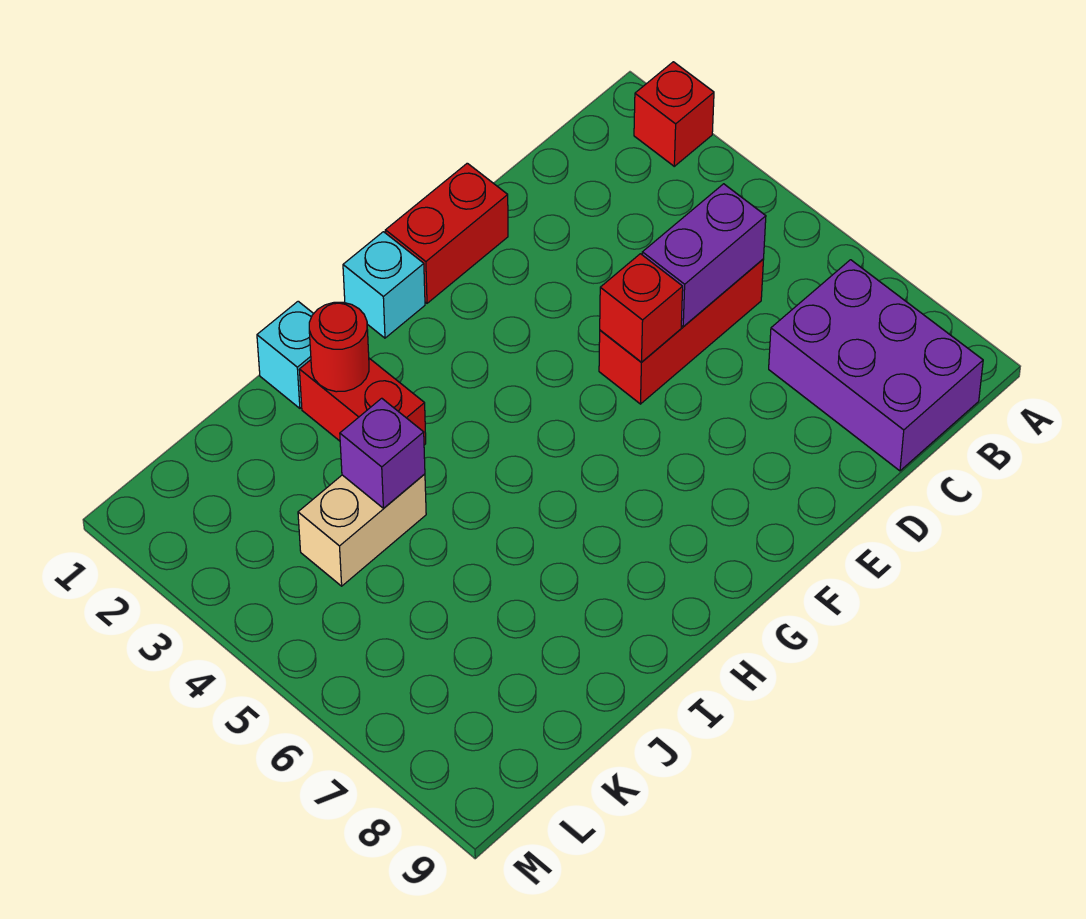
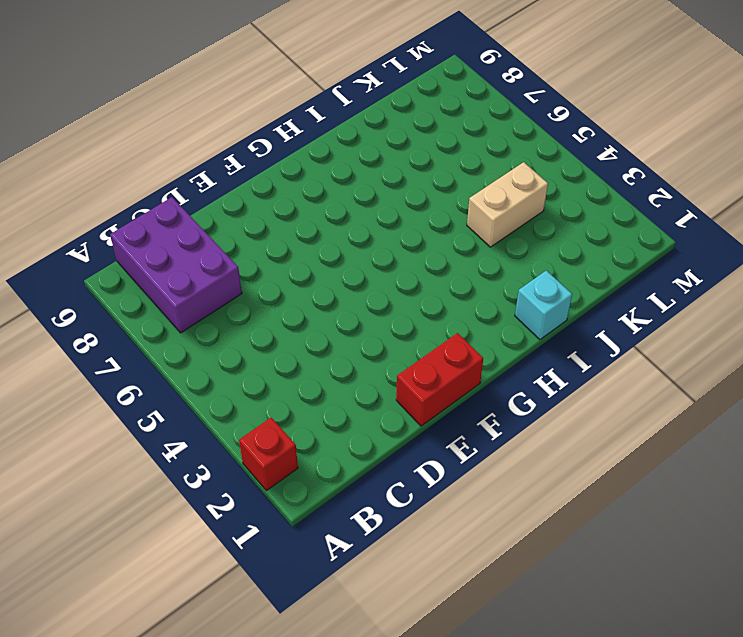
none -> red 1x3 brick [599,259,764,404]
none -> cyan 1x1 brick [343,232,425,338]
none -> red 1x2 brick [299,358,426,445]

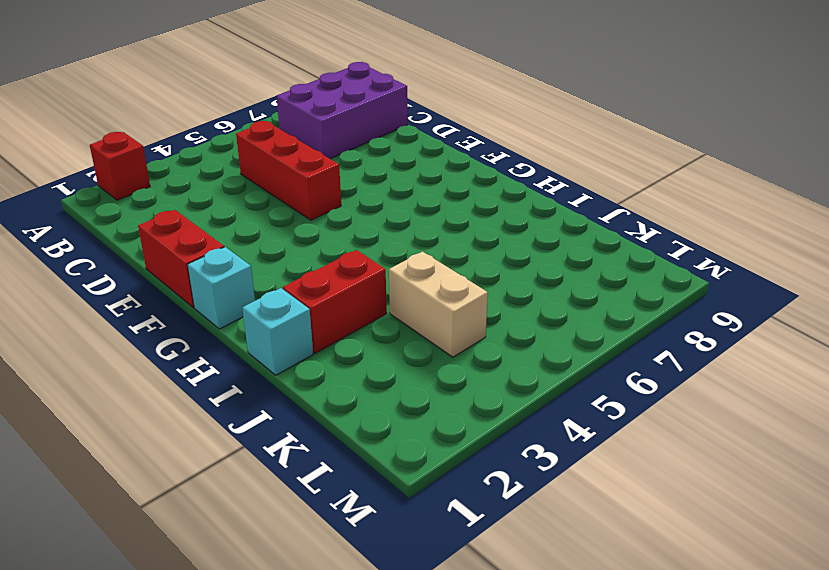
none -> purple 1x2 brick [642,184,766,327]
none -> red 1x1 brick [600,254,683,362]
none -> red 1x1 round brick [309,302,369,392]

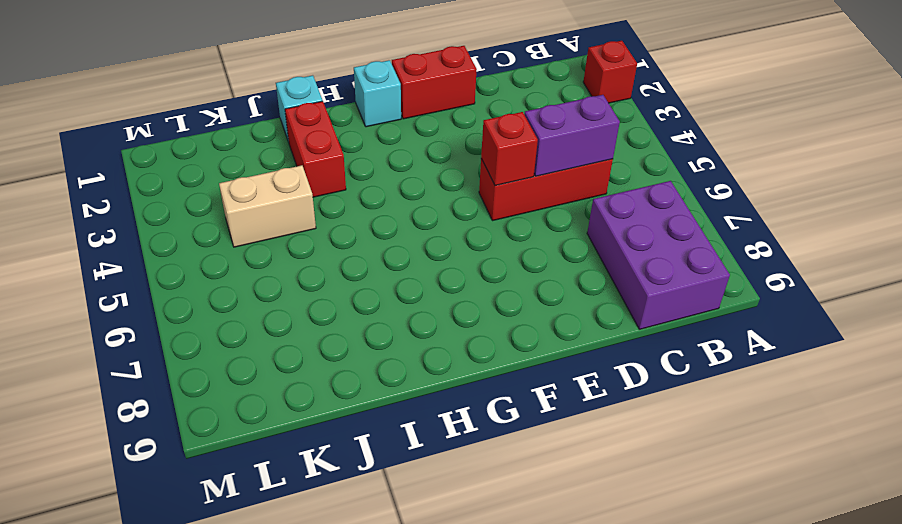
none -> red 1x1 round brick [309,302,369,392]
none -> purple 1x1 brick [340,398,425,508]

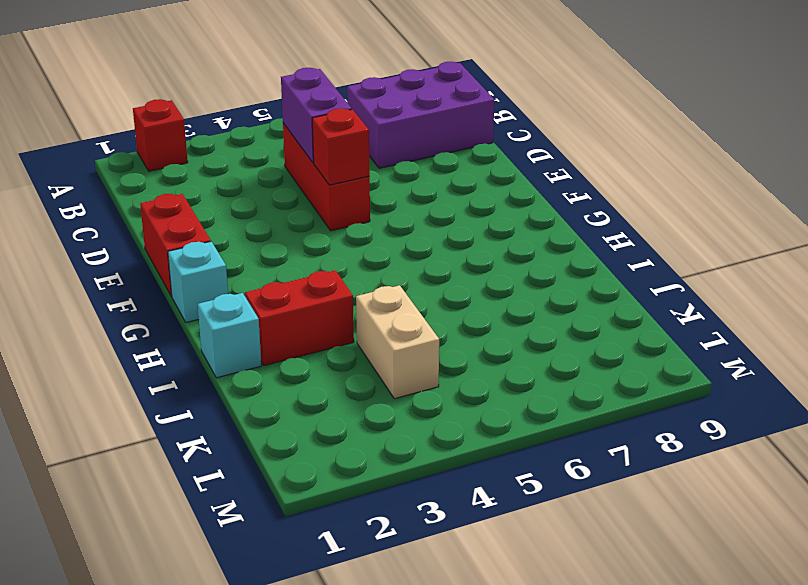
none -> red 1x1 round brick [309,302,369,392]
none -> purple 1x1 brick [340,398,425,508]

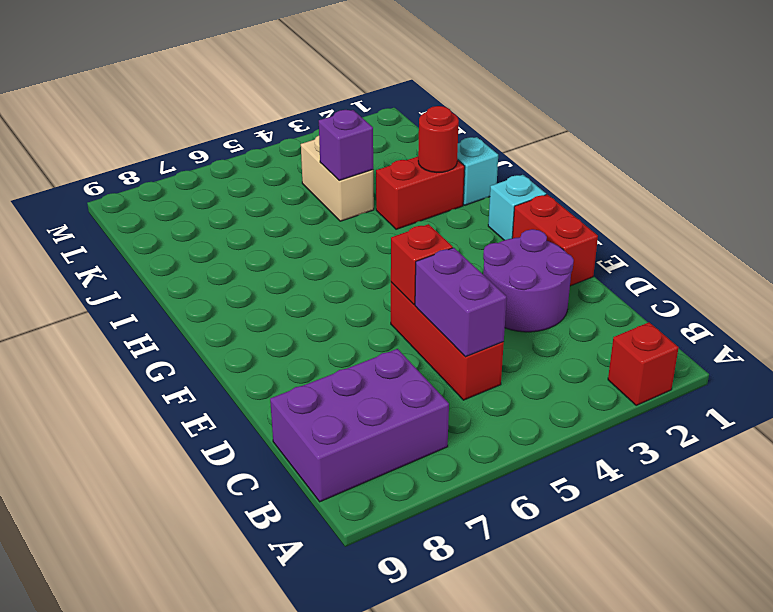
purple 2x2 round brick [483,229,574,332] -> none

